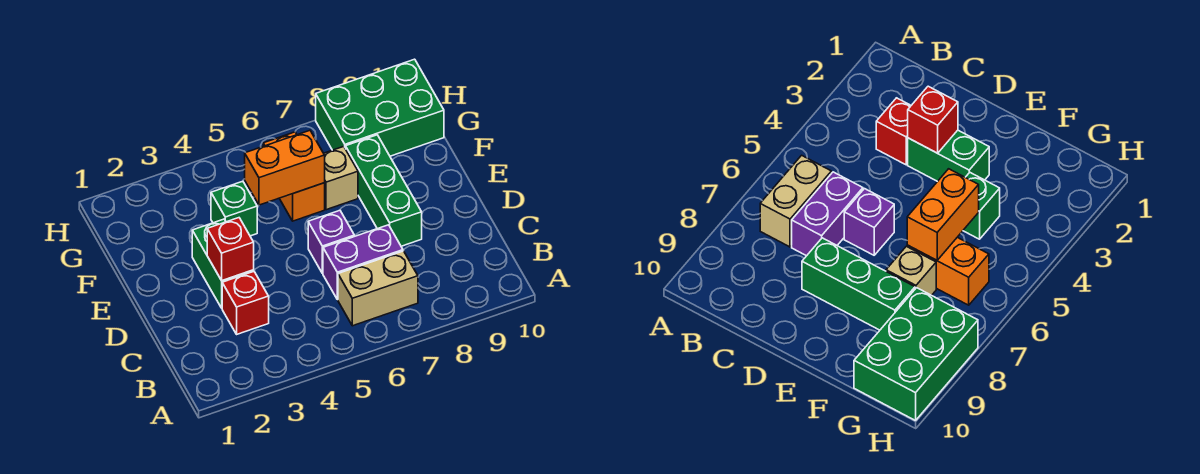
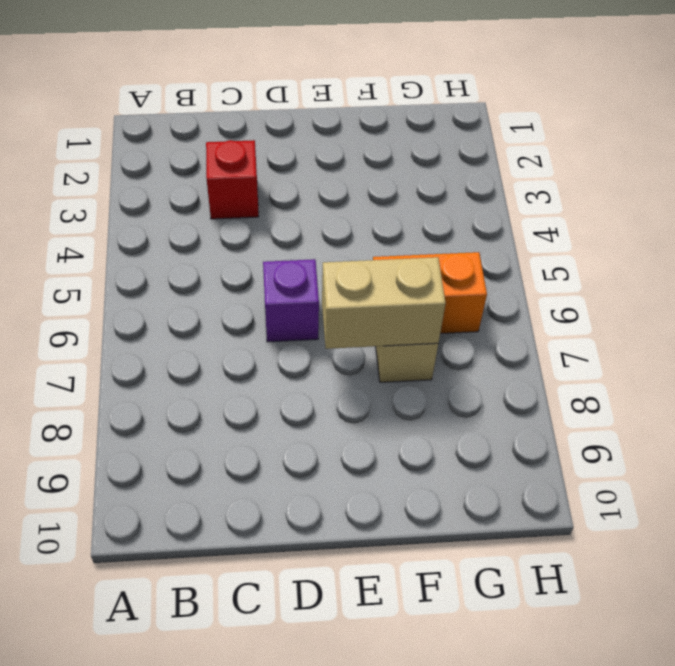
tan 1x2 brick [322,257,446,349] -> tan 1x2 brick turned to [338,251,418,326]
none -> purple 1x2 brick [323,225,403,300]
none -> green 1x2 brick [192,219,254,308]
none -> green 1x3 brick [346,135,422,246]

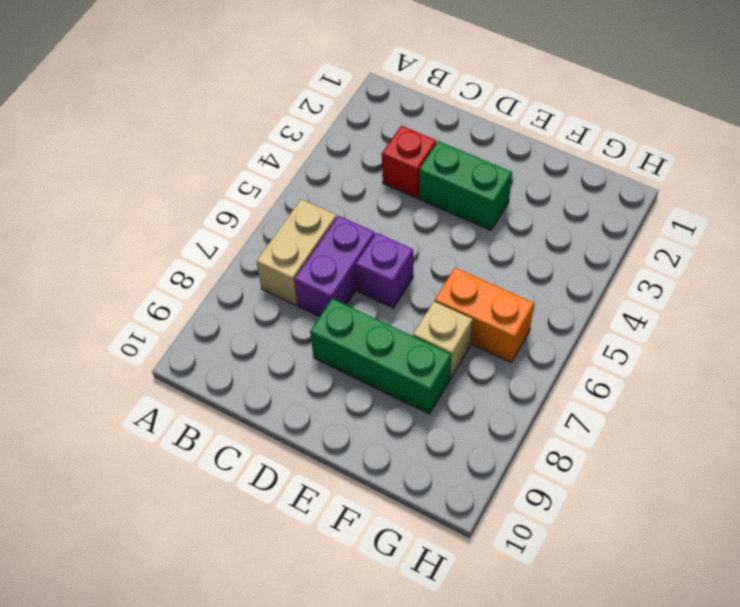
none -> green 1x1 brick [211,181,257,236]
none -> green 2x3 brick [316,59,444,156]
none -> red 1x1 brick [207,218,254,281]

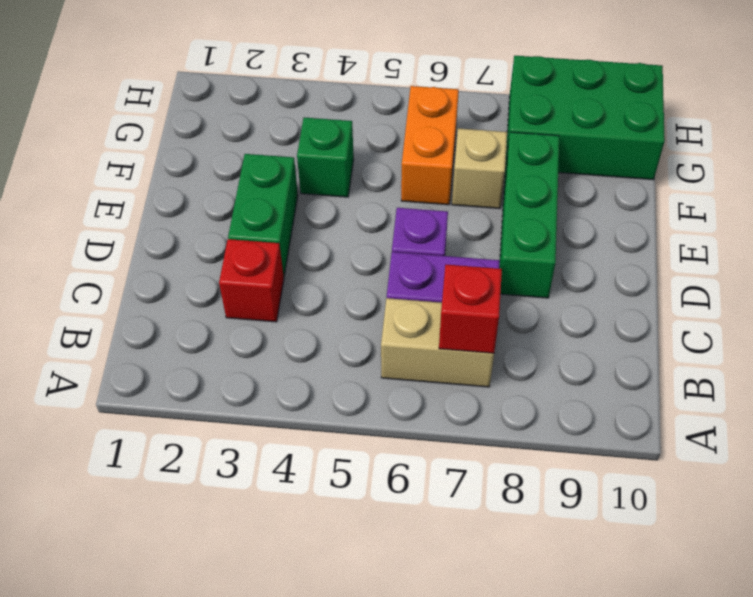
red 1x1 brick [439,265,502,353] -> red 1x1 brick moved to [207,218,254,281]
none -> orange 1x2 brick [245,130,325,205]

